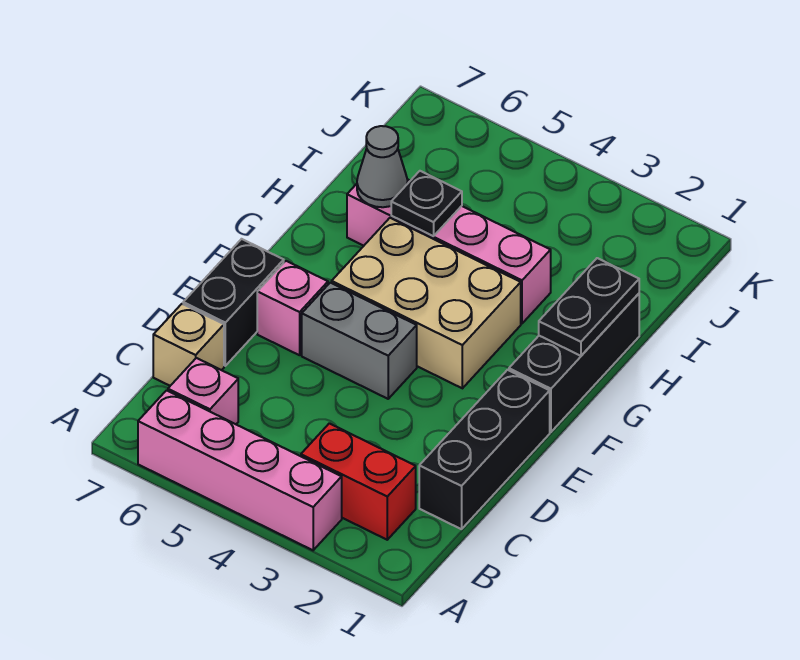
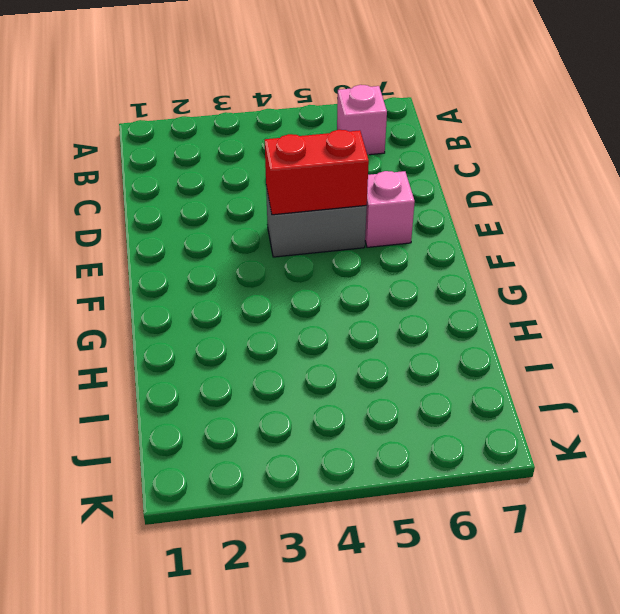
red 1x2 brick [265,130,369,215] -> red 1x2 brick moved to [301,423,416,540]
none -> pink 1x4 brick [138,390,342,550]
none -> black 1x3 brick [419,370,550,529]
none -> tan 1x1 brick [153,304,224,386]

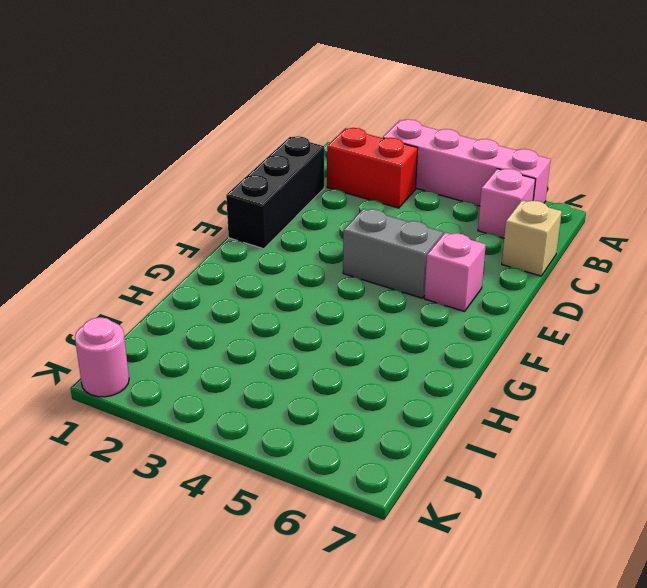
pink 1x1 round brick [75,317,129,397] -> none
none -> black 1x2 brick [183,239,284,366]
none -> black 1x3 brick [509,294,639,432]
none -> tan 2x3 brick [332,218,521,388]

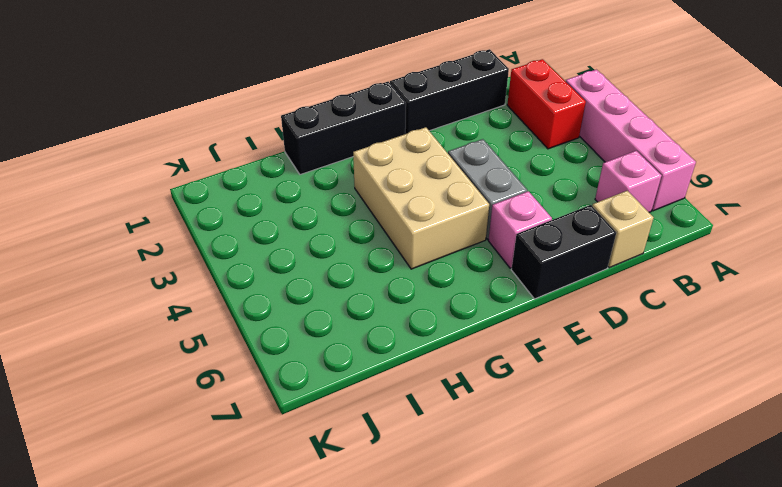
none -> pink 1x4 brick [347,179,551,323]
none -> black 1x2 plate [539,258,639,356]
none -> black 1x1 plate [391,171,462,236]

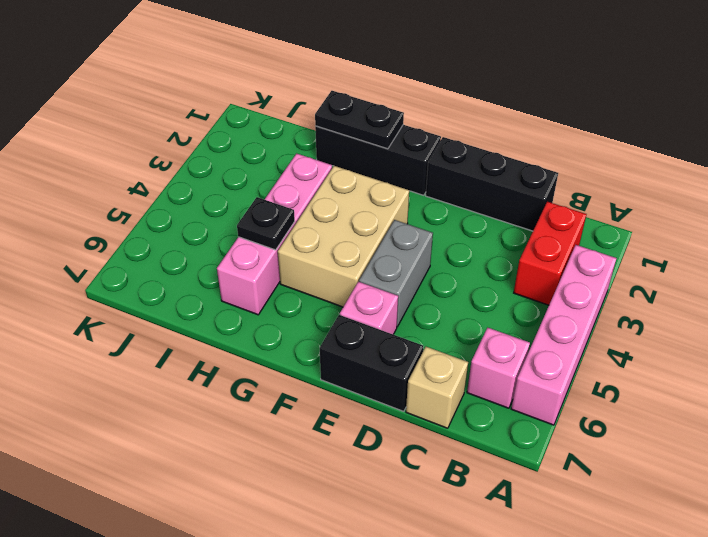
none -> grey 1x1 cone [357,126,408,207]

